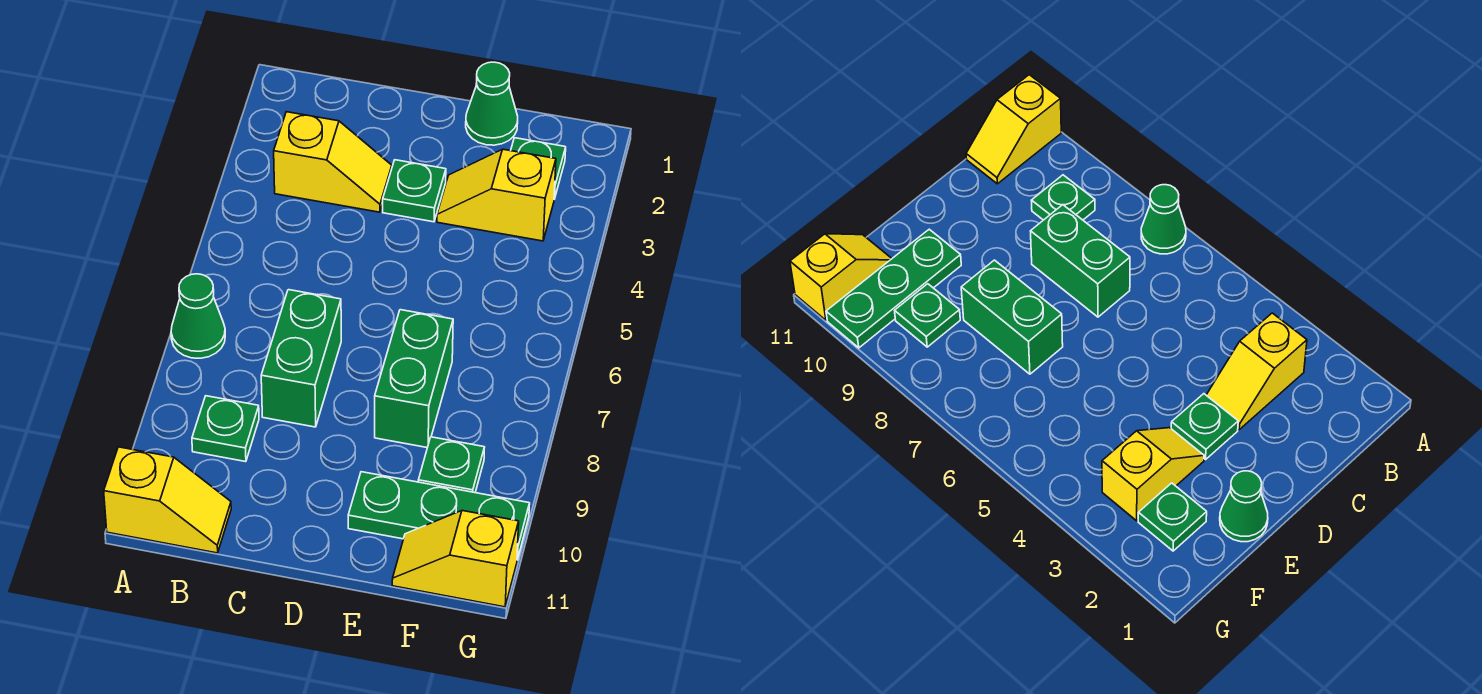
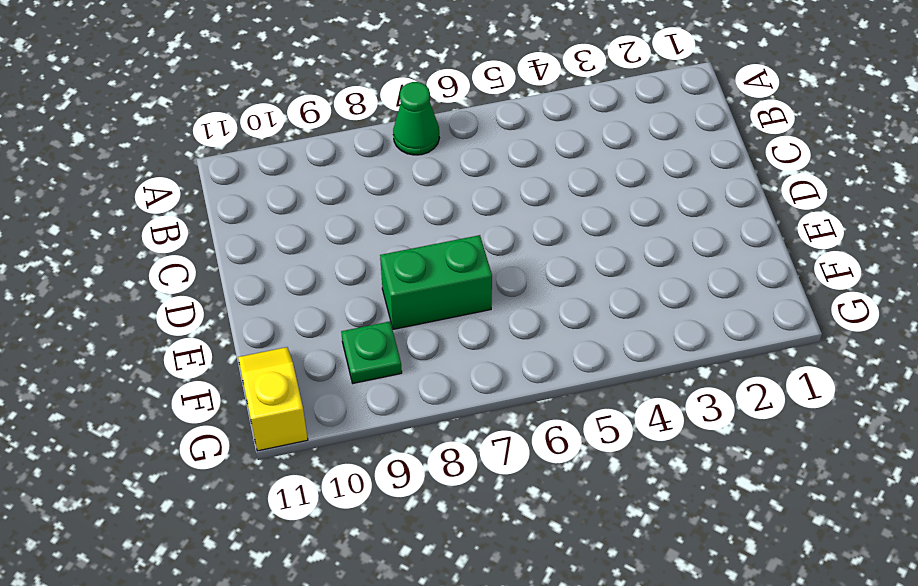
none -> yellow 1x2 slope [104,447,231,553]
none -> yellow 1x2 slope [274,112,392,212]
none -> green 1x1 plate [192,396,259,462]

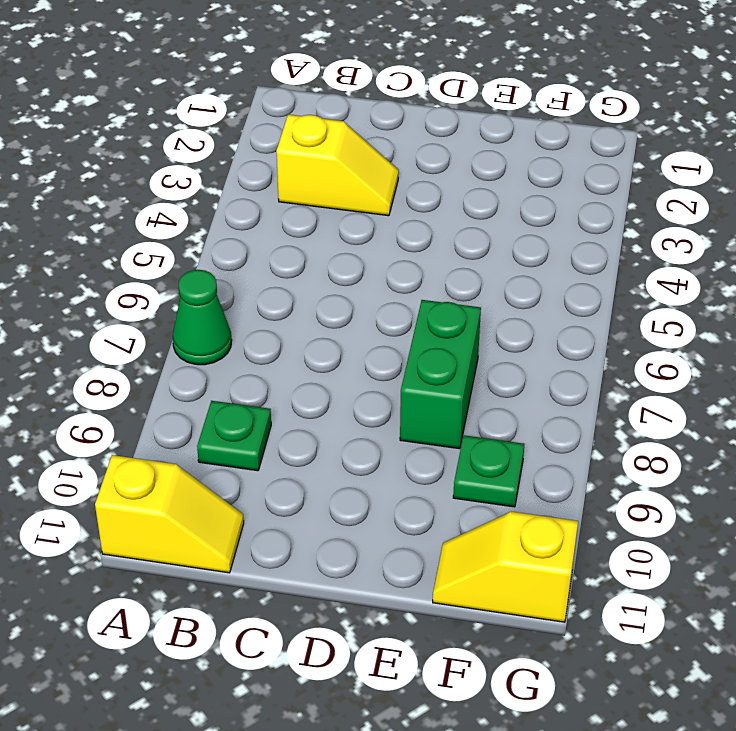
none -> green 1x2 brick [261,290,341,427]
none -> green 1x1 plate [383,160,446,222]
none -> green 1x1 cone [466,62,518,145]

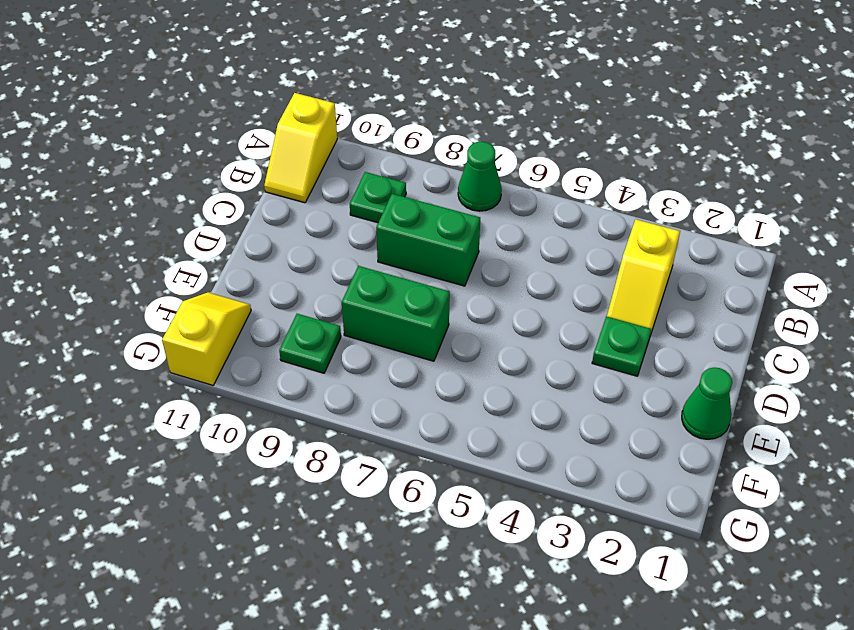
none -> yellow 1x2 slope [437,149,556,241]
none -> green 1x3 plate [348,472,530,560]
none -> green 1x1 plate [511,138,566,199]

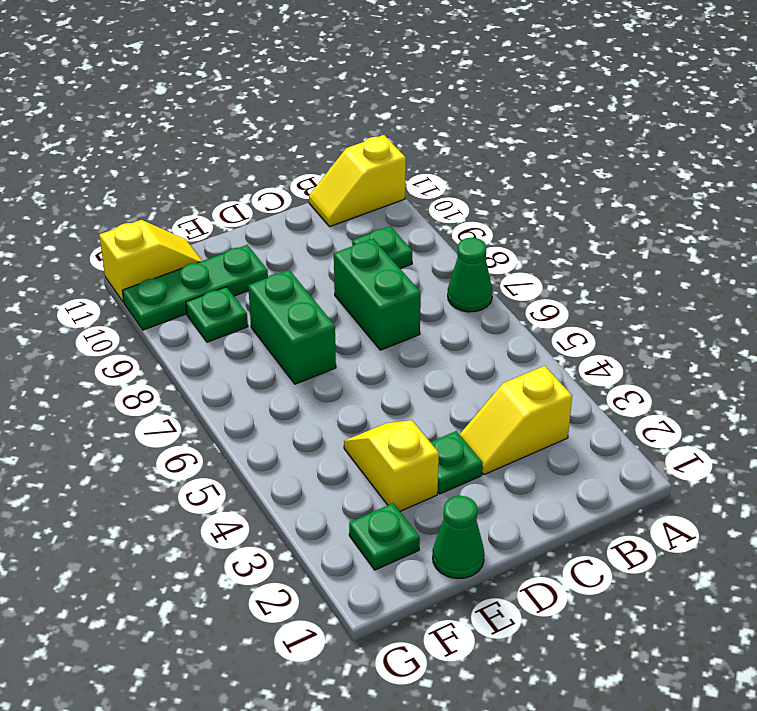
yellow 1x2 slope [344,420,439,511] -> yellow 1x2 slope turned to [437,149,556,241]

